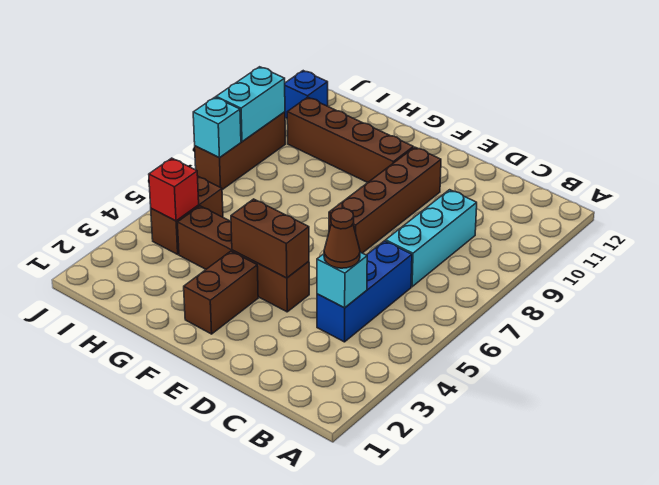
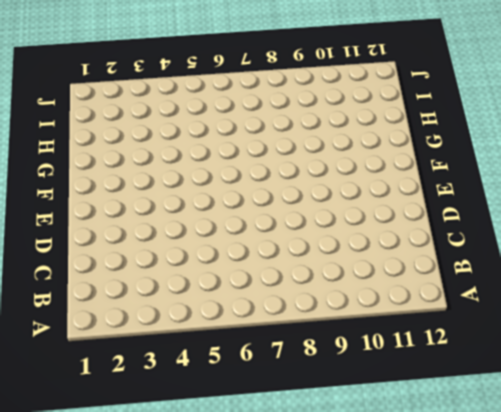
none -> blue 1x3 brick [317,241,412,342]
none -> cyan 1x3 brick [386,190,477,287]
none -> brown 1x4 brick [177,206,309,312]

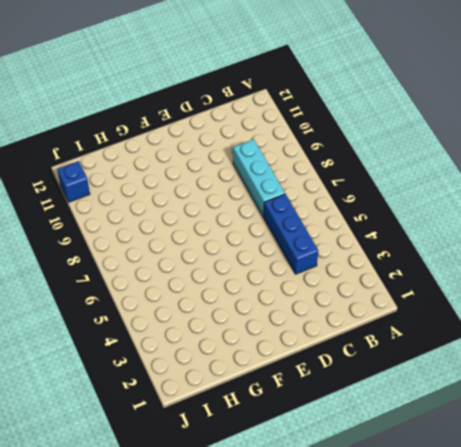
none -> brown 1x4 brick [177,206,309,312]
none -> brown 1x4 brick [329,147,441,253]
none -> brown 1x2 brick [184,251,258,334]

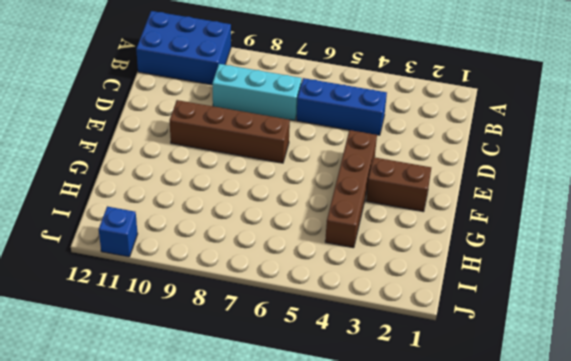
blue 2x3 brick [136,11,231,85] -> none
none -> brown 1x4 brick [287,97,413,182]
none -> brown 1x2 brick [151,177,223,254]
none -> brown 1x3 brick [195,112,285,190]

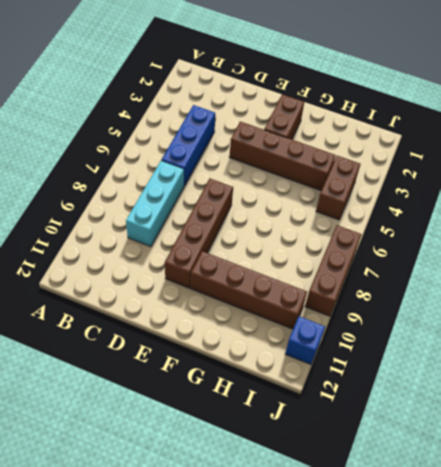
none -> cyan 1x1 brick [317,252,367,308]
none -> brown 1x2 brick [231,199,309,278]
none -> red 1x1 brick [149,158,199,221]

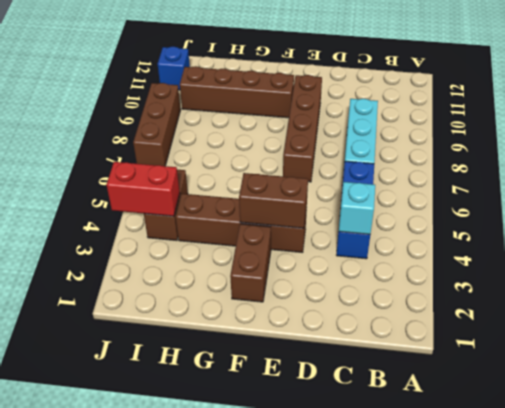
red 1x2 brick [107,162,180,216] -> red 1x1 brick [149,158,199,221]
none -> cyan 1x1 brick [193,97,241,158]
none -> cyan 1x2 brick [216,67,285,141]
none -> brown 1x1 cone [324,208,360,268]

